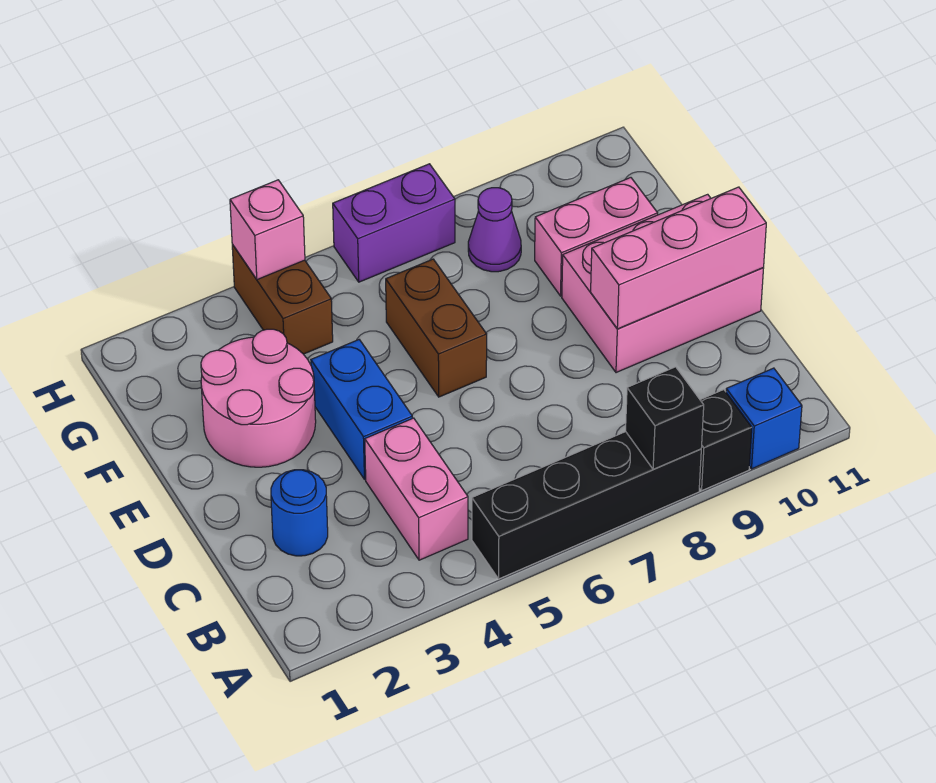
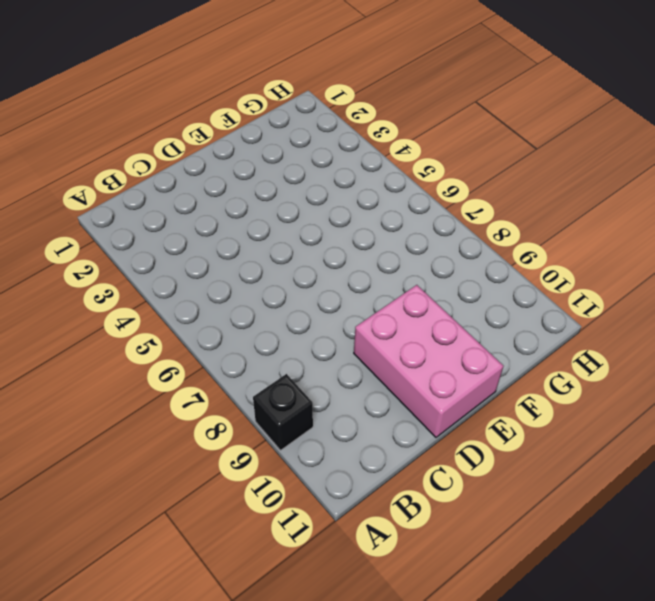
none -> black 1x4 brick [472,432,701,579]
none -> blue 1x1 brick [726,368,802,469]
none -> pink 1x2 brick [365,418,468,560]

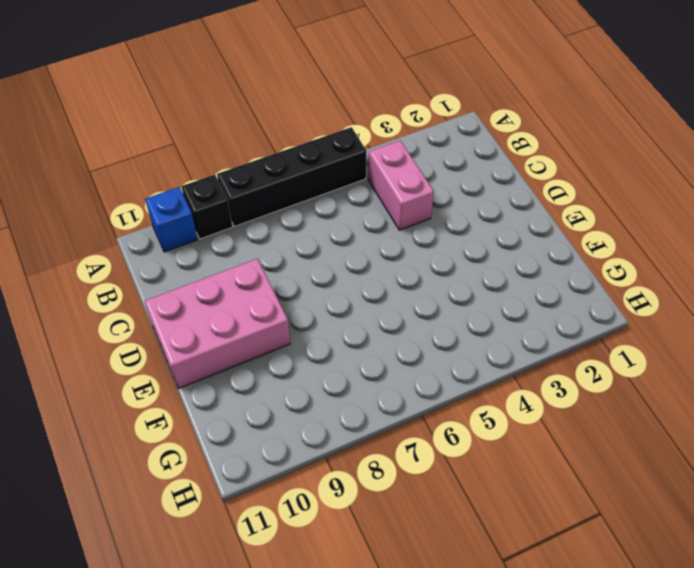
none -> blue 1x1 round brick [271,470,328,556]
none -> blue 1x2 brick [311,340,412,479]
none -> pink 2x2 round brick [201,329,316,467]

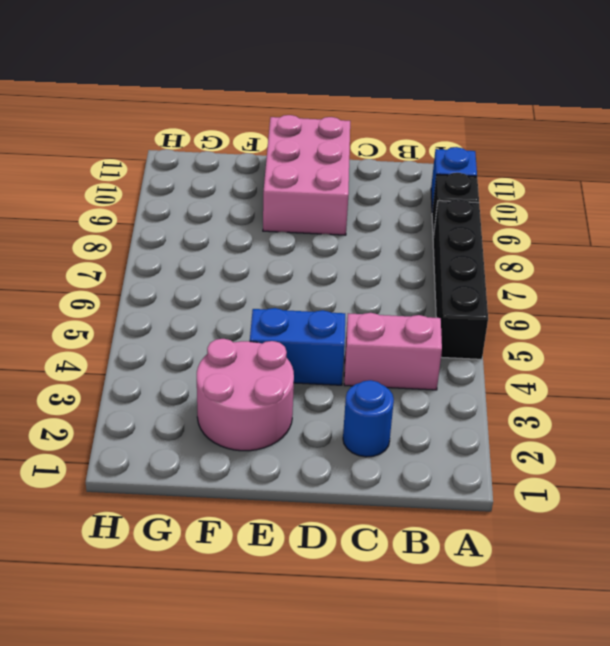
none -> brown 1x2 brick [386,259,487,397]
none -> pink 1x2 brick [535,178,658,296]
none -> brown 1x2 brick [232,245,333,354]

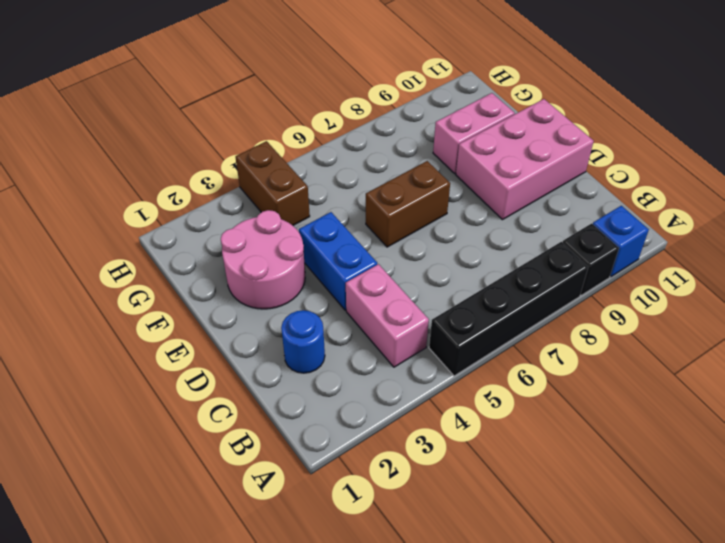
brown 1x2 brick [366,161,450,247] -> brown 1x2 brick turned to [386,259,487,397]
none -> purple 1x1 cone [468,188,521,272]
none -> purple 1x2 brick [333,164,455,282]
none -> black 1x1 brick [626,367,704,469]

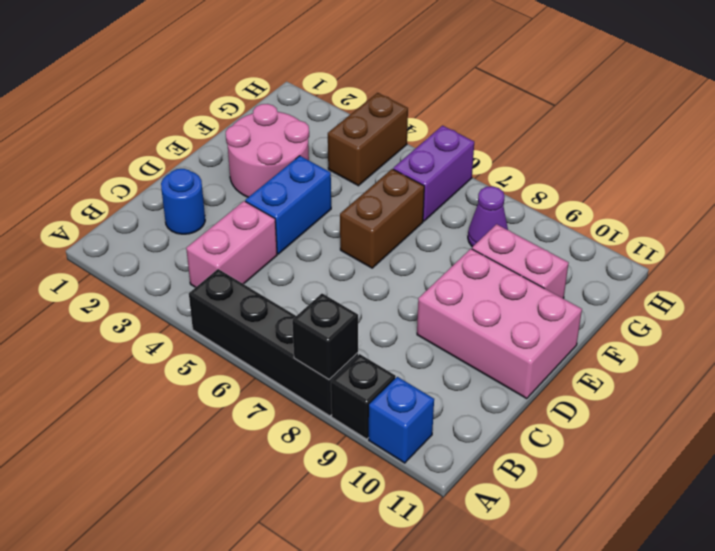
purple 1x2 brick [393,126,474,221] -> purple 1x2 brick turned to [333,164,455,282]
none -> pink 1x3 brick [591,187,766,329]
none -> pink 1x1 brick [230,180,305,280]

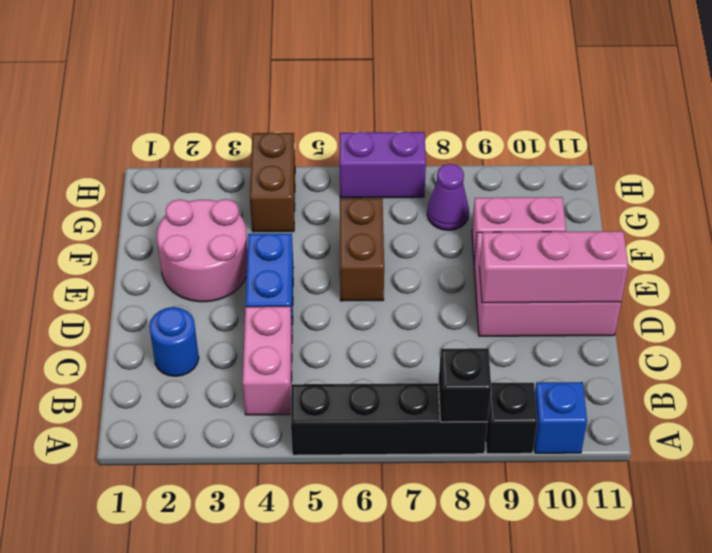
none -> pink 1x1 brick [230,180,305,280]

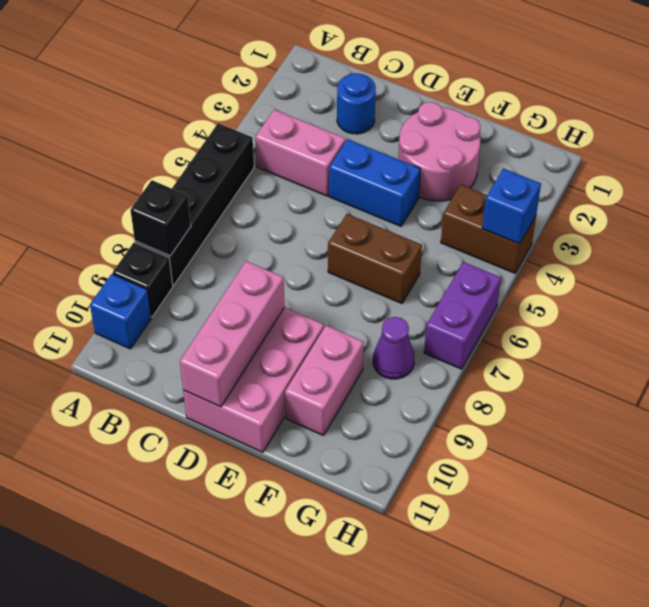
blue 1x1 brick [482,168,541,244] -> pink 1x1 brick [230,180,305,280]

